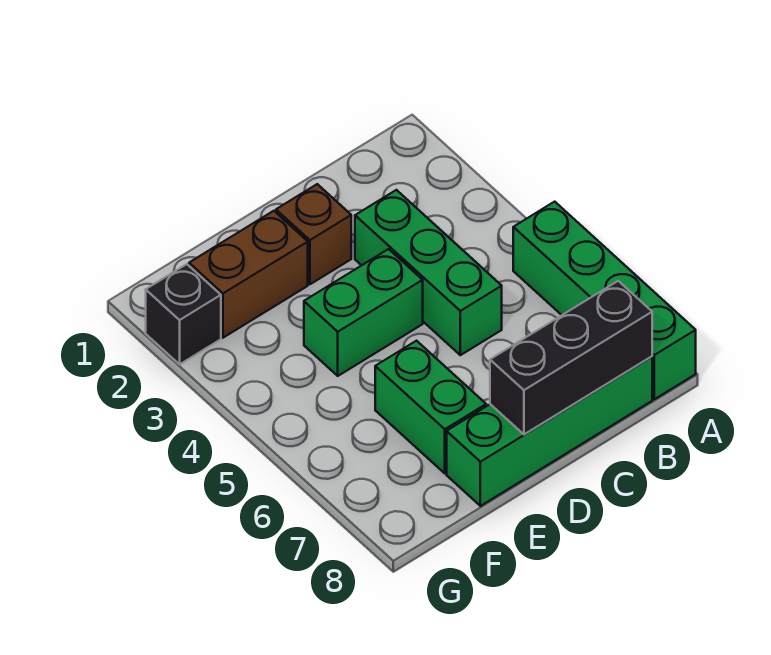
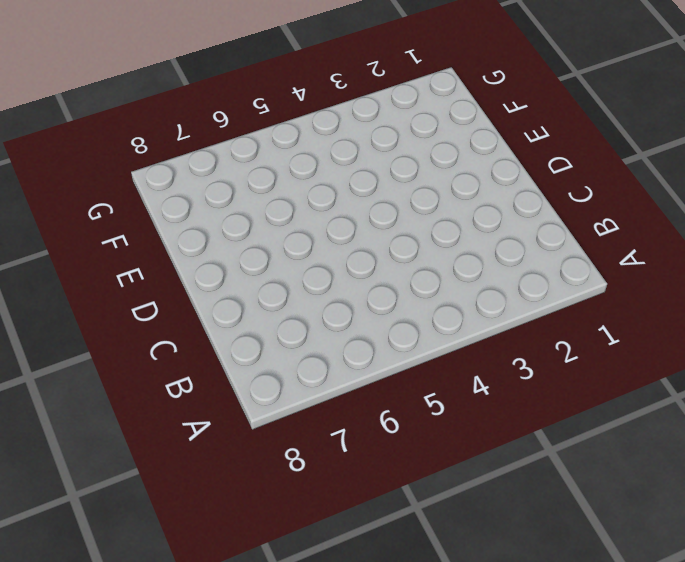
none -> green 1x4 brick [513,202,696,399]
none -> green 1x4 brick [447,356,652,506]

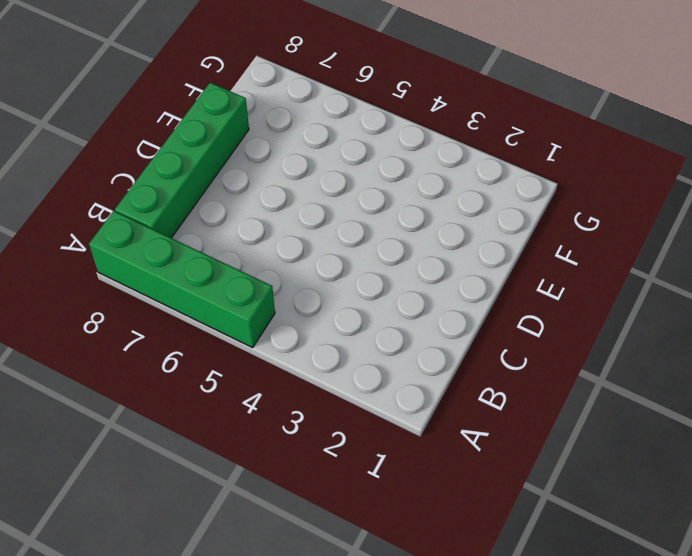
none -> green 1x3 brick [355,190,502,355]
none -> brown 1x1 brick [276,184,351,284]

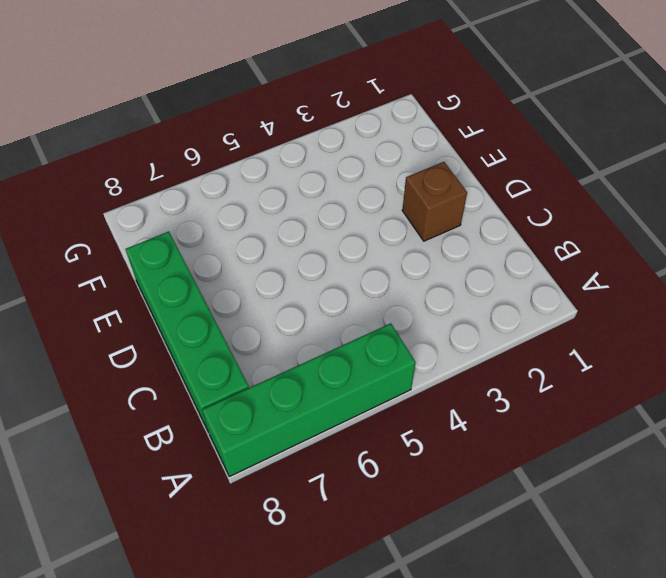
none -> green 1x3 brick [355,190,502,355]
none -> green 1x2 brick [304,249,423,376]

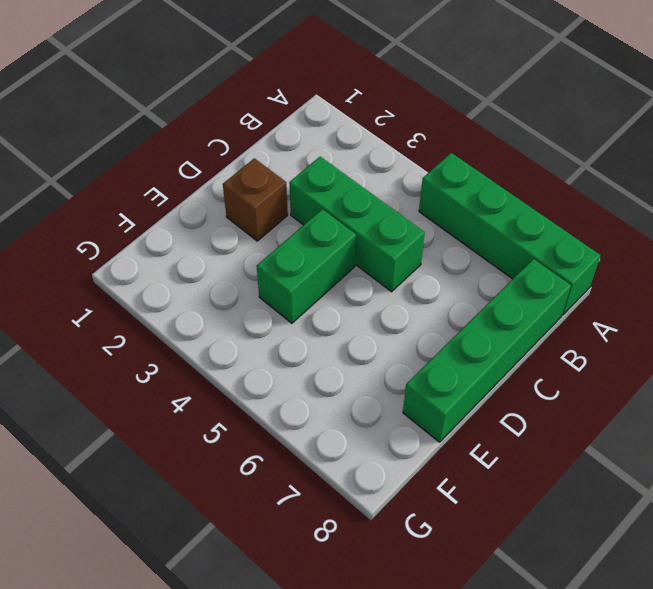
none -> brown 1x2 brick [189,211,308,338]
none -> green 1x2 brick [375,341,486,473]

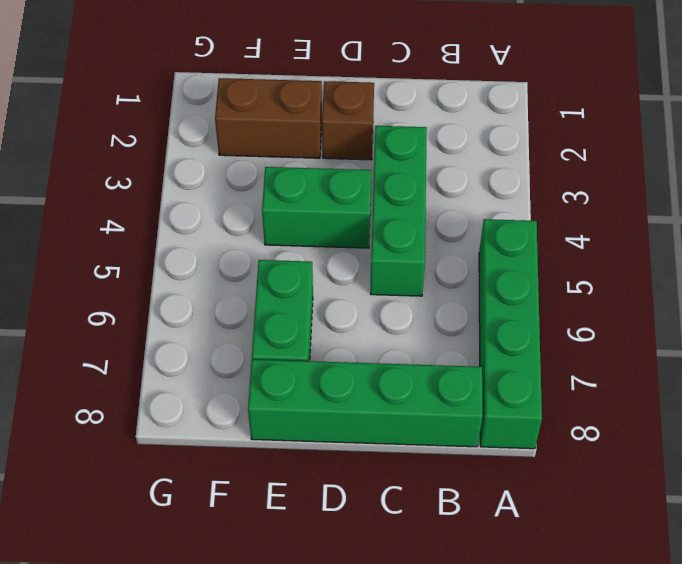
none -> black 1x1 brick [146,264,221,364]
none -> black 1x3 brick [490,281,652,434]

